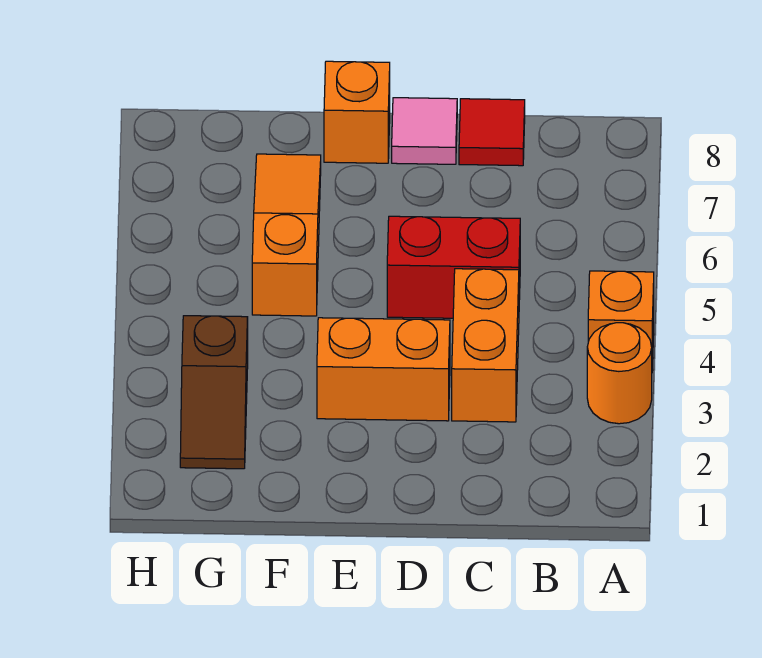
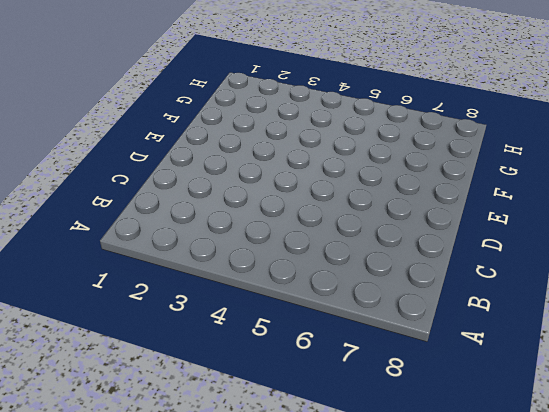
none -> orange 1x1 round brick [587,323,652,424]
none -> orange 1x1 brick [588,271,654,370]

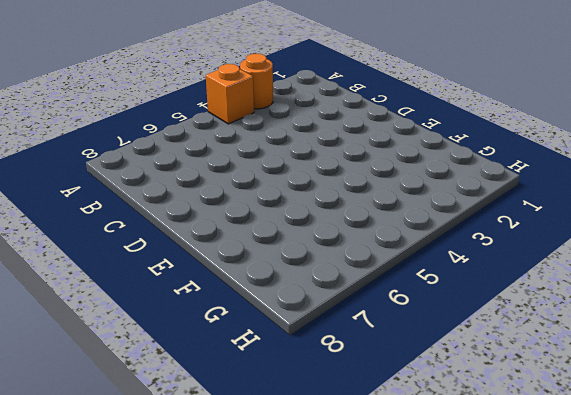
none -> orange 1x2 brick [452,269,519,422]
none -> red 1x2 brick [387,216,520,318]

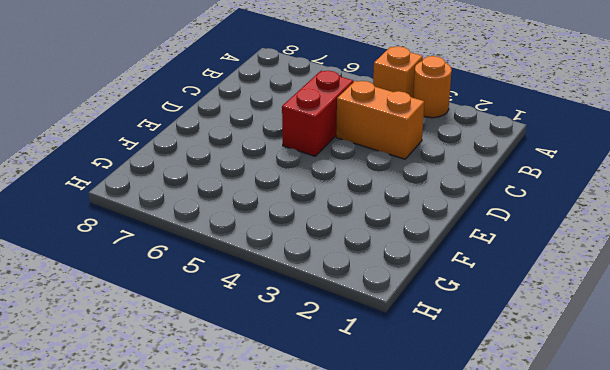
none -> red 1x1 tile [459,99,525,166]
none -> orange 1x2 brick [317,318,450,421]

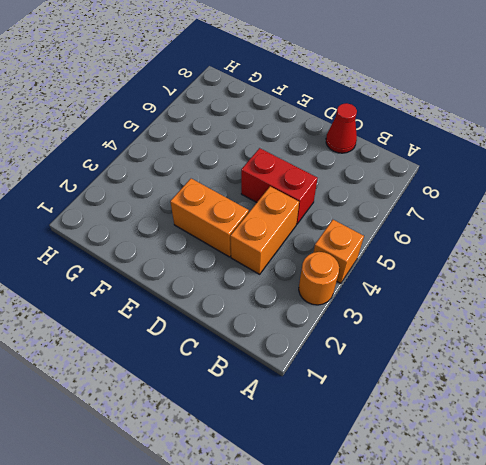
red 1x1 cone [326,103,357,153] -> red 1x1 tile [459,99,525,166]
none -> pink 1x1 tile [392,98,457,164]
none -> orange 1x1 brick [324,61,390,163]

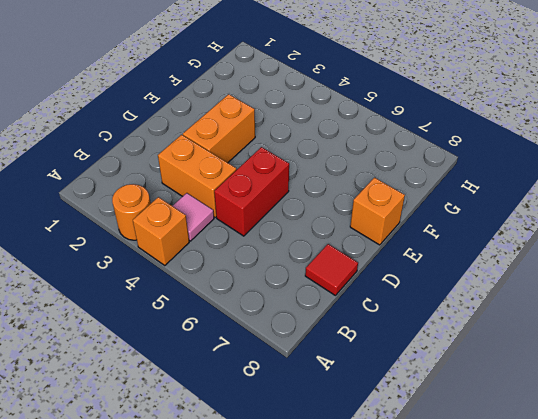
pink 1x1 tile [173,193,214,241] -> pink 1x1 tile moved to [392,98,457,164]
none -> orange 1x3 slope [252,154,321,316]
none -> brown 1x2 slope [180,316,248,469]

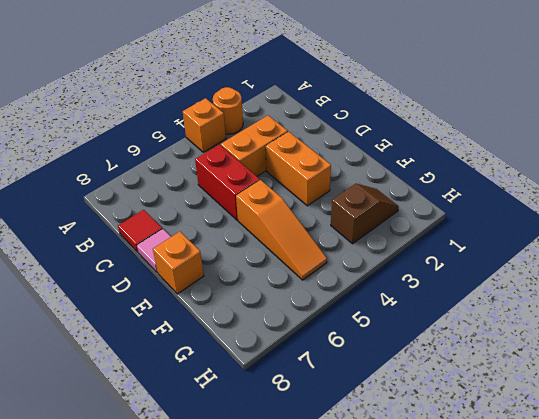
orange 1x3 slope [236,180,327,280] -> orange 1x3 slope turned to [252,154,321,316]

